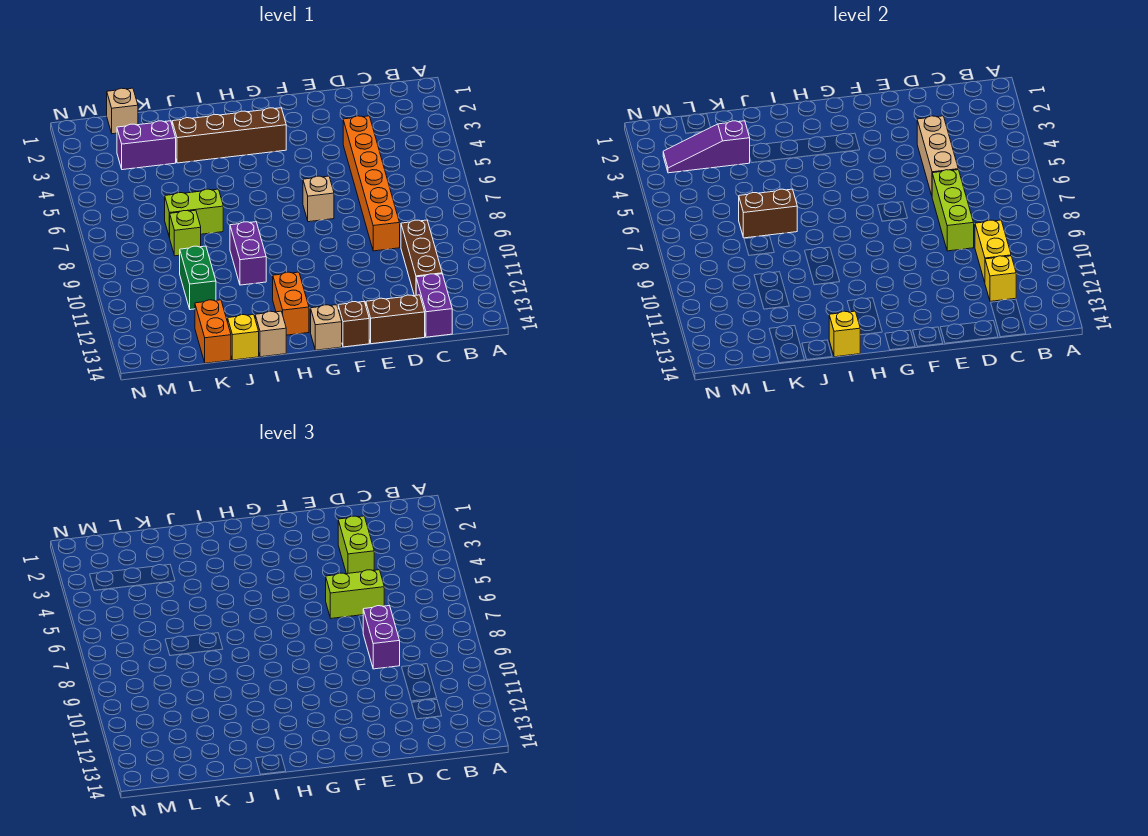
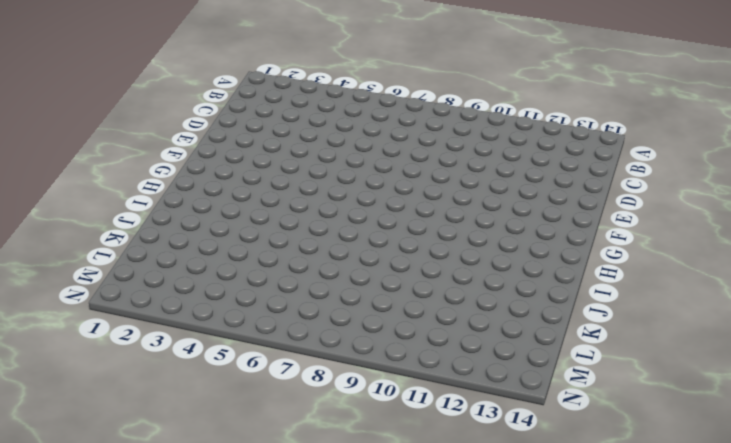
none -> brown 1x3 brick [401,220,442,296]
none -> purple 1x2 brick [416,274,452,337]
none -> orange 1x6 brick [343,116,400,251]

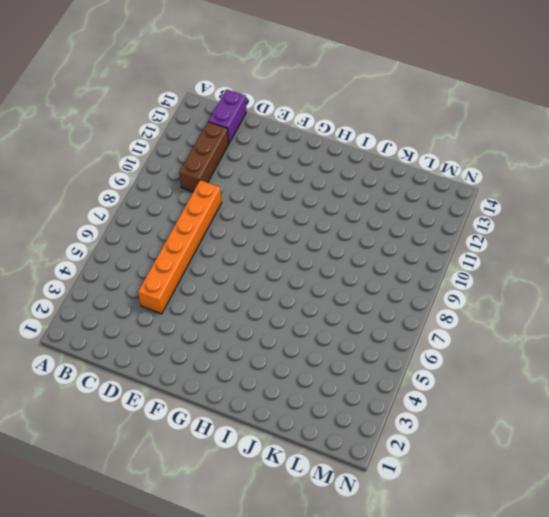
none -> brown 1x2 brick [366,295,425,344]
none -> tan 1x1 brick [303,176,334,222]
none -> brown 1x1 brick [338,302,369,347]

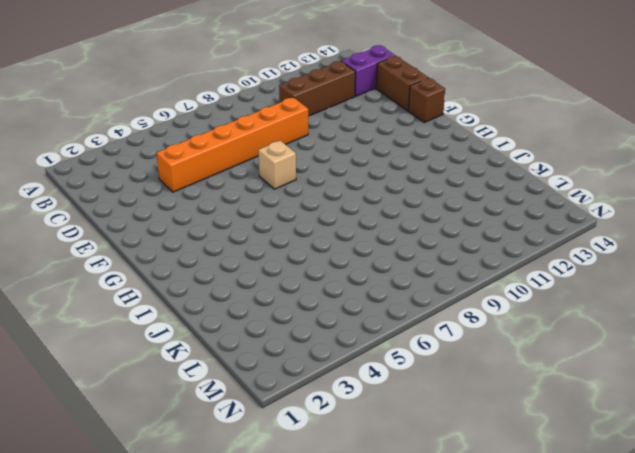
none -> brown 1x4 brick [172,108,286,163]
none -> tan 1x1 brick [311,305,342,350]
none -> orange 1x2 brick [273,272,309,335]

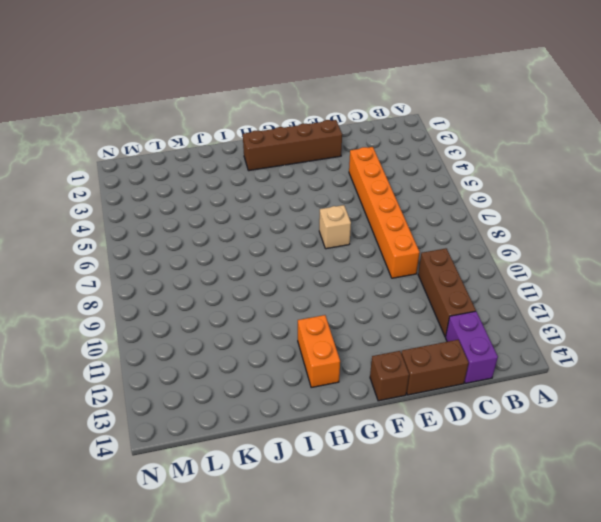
brown 1x4 brick [243,120,342,171] -> brown 1x4 brick moved to [172,108,286,163]
none -> tan 1x1 brick [311,305,342,350]
none -> purple 1x2 brick [230,222,266,285]
none -> tan 1x1 brick [255,311,286,357]

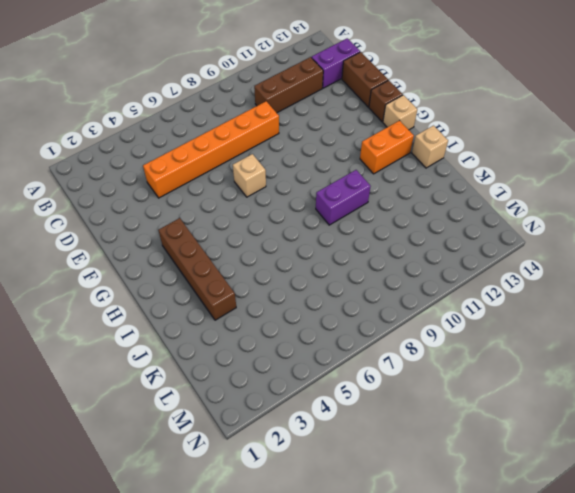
none -> lime 1x2 brick [165,189,223,238]
none -> yellow 1x1 brick [228,315,259,360]
none -> purple 1x2 brick [117,121,176,170]

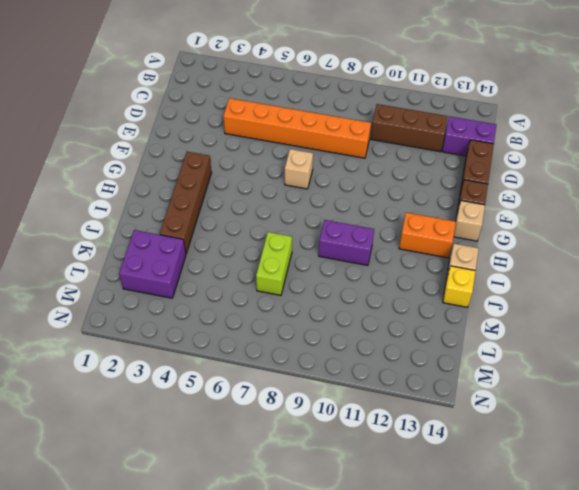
purple 2x2 brick [119,230,186,298] -> purple 1x2 brick [117,121,176,170]
none -> lime 1x1 brick [170,210,201,256]
none -> green 1x2 brick [180,246,216,310]
none -> orange 1x2 brick [195,300,231,363]

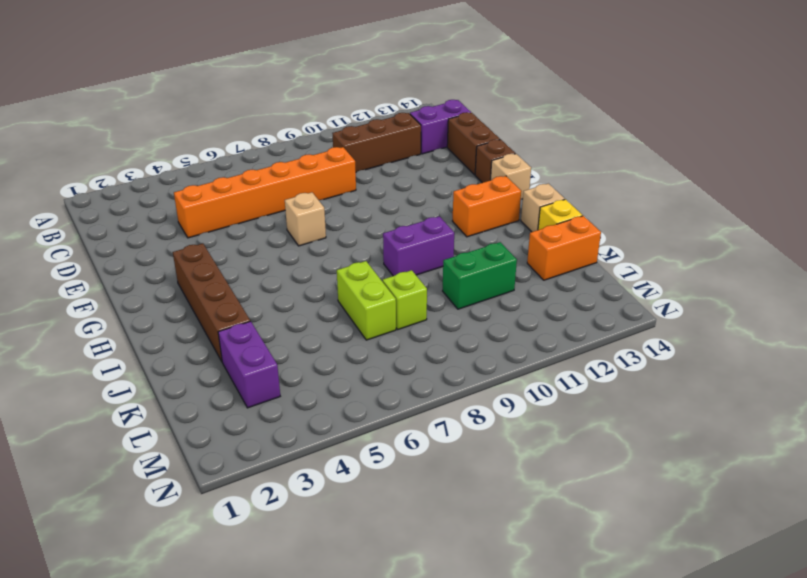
none -> tan 1x1 brick [107,88,138,134]
none -> yellow 1x2 brick [975,220,1011,282]
none -> yellow 1x1 brick [985,256,1016,301]

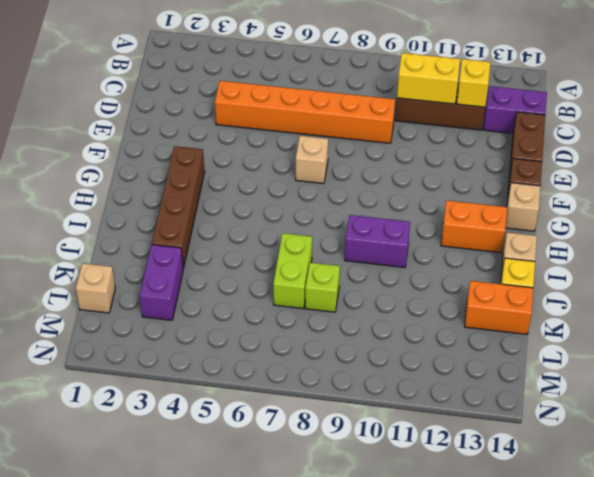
none -> green 1x2 brick [180,246,216,310]
none -> tan 1x3 brick [917,116,958,195]
none -> lime 1x3 brick [932,170,974,251]

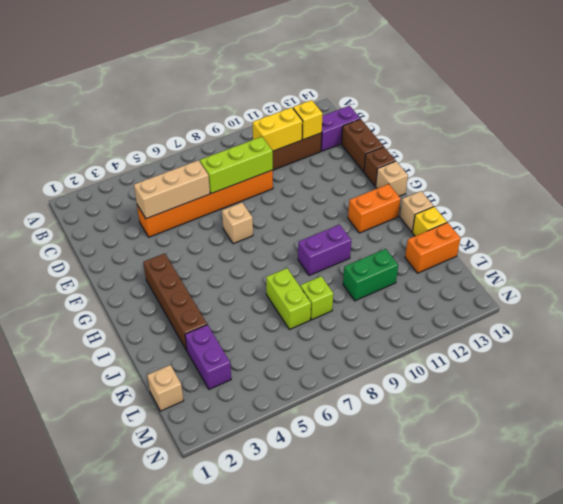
none -> yellow 1x1 brick [829,311,860,357]
none -> brown 1x2 brick [739,189,797,238]
none -> purple 1x3 slope [663,121,750,173]

